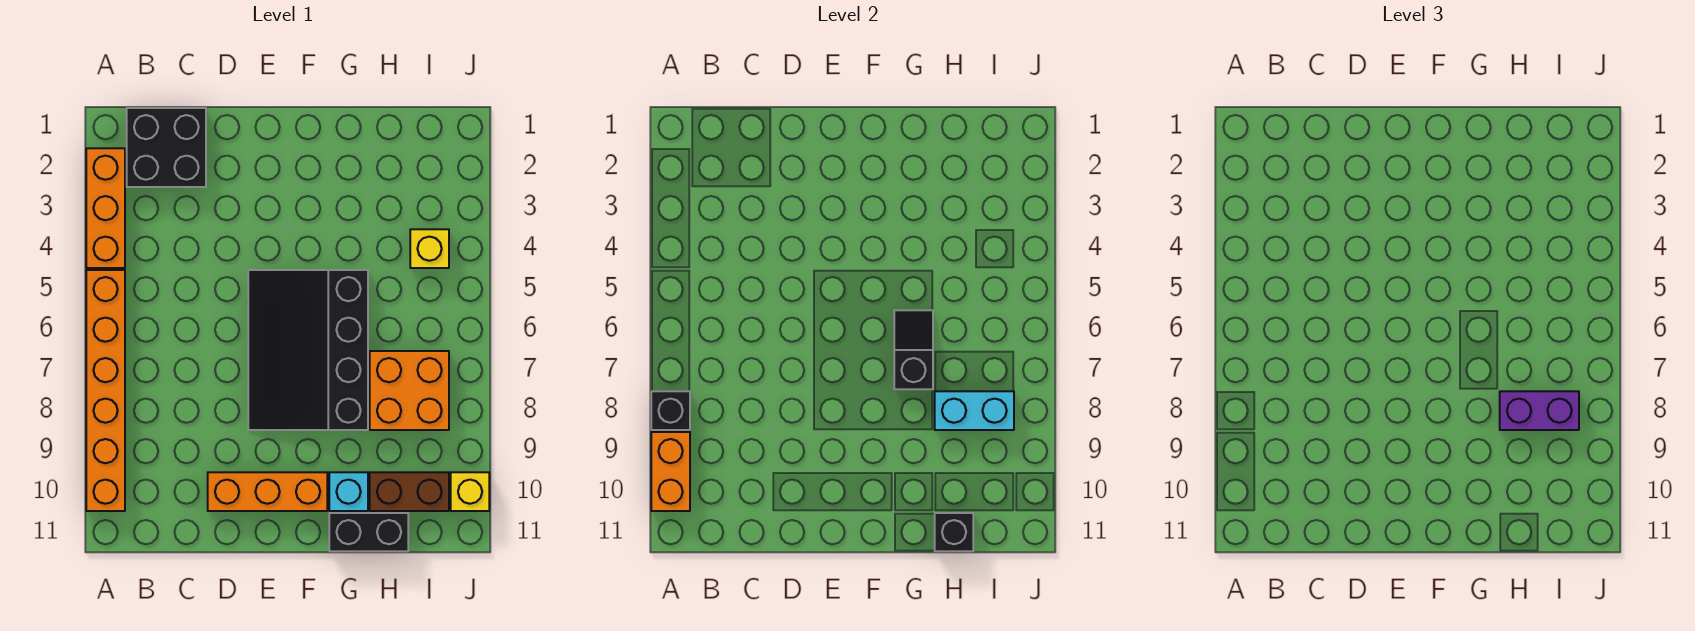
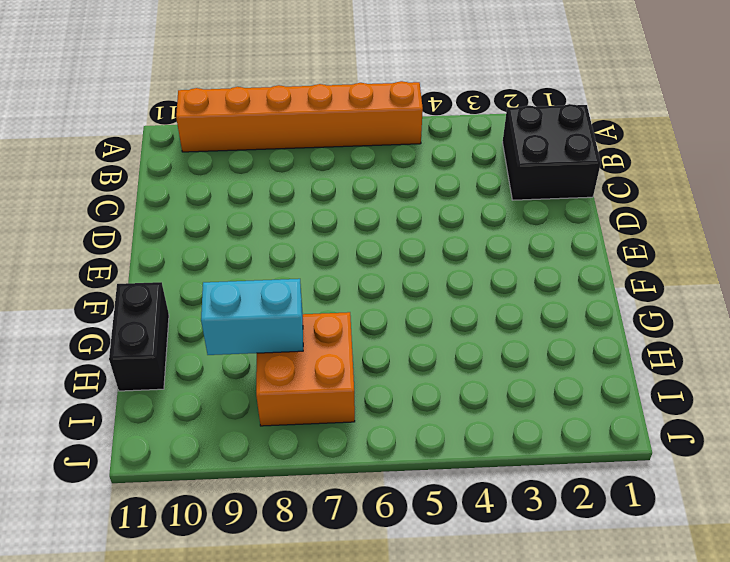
cyan 1x2 brick [201,279,303,355] -> cyan 1x2 brick turned to [935,391,1014,430]
none -> orange 1x3 brick [86,148,125,268]
none -> orange 1x3 brick [208,472,327,511]
none -> black 3x4 slope [248,270,368,430]

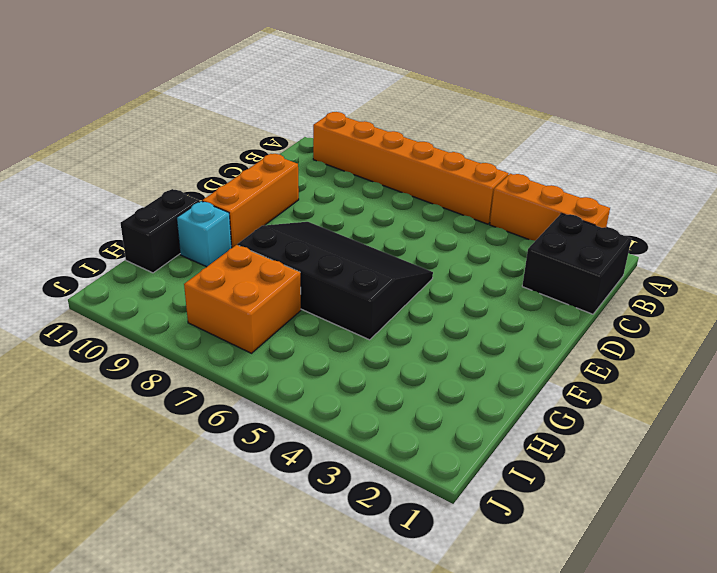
none -> brown 1x2 brick [370,472,449,511]
none -> yellow 1x1 brick [410,229,449,268]
none -> yellow 1x1 brick [451,472,489,511]

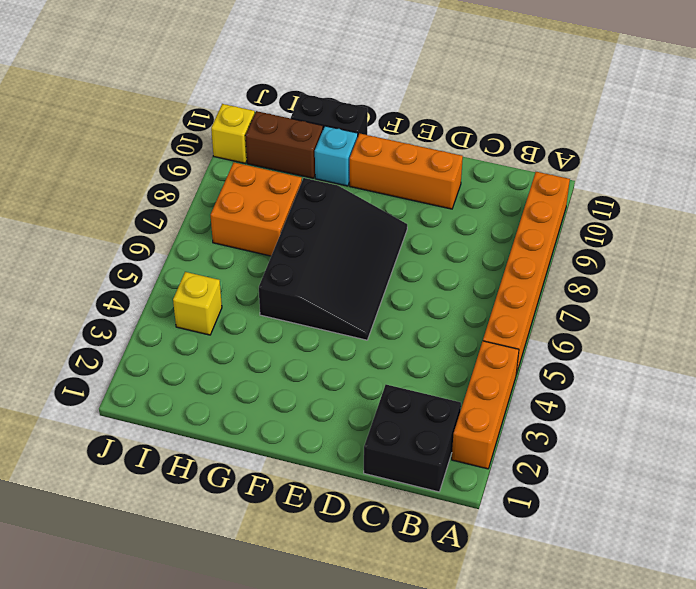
none -> black 1x1 brick [651,391,690,430]
none -> orange 1x2 brick [651,432,690,511]
none -> black 1x2 slope [894,310,933,389]

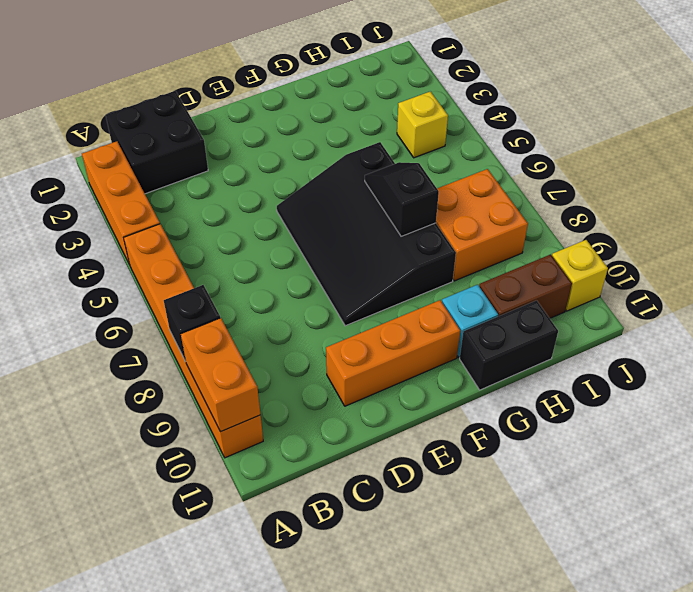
none -> cyan 1x2 brick [935,391,1014,430]
none -> black 1x1 brick [935,513,973,551]
none -> purple 1x2 brick [1500,391,1579,430]

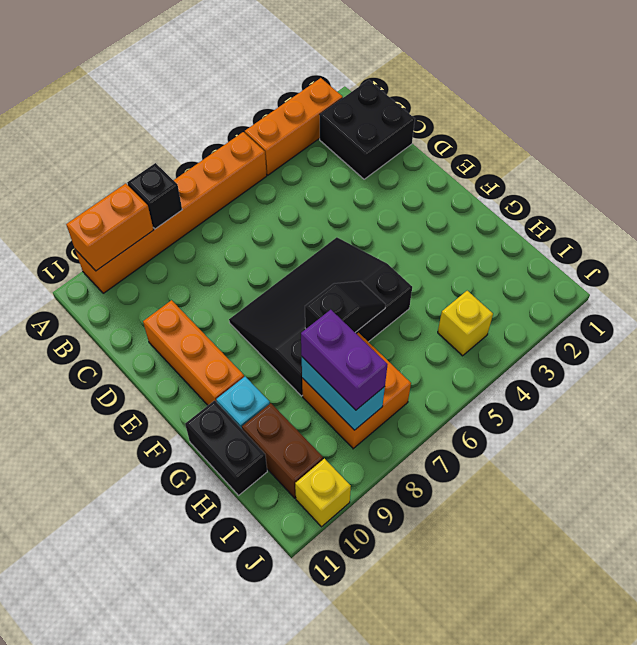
none -> black 1x1 brick [935,513,973,551]

